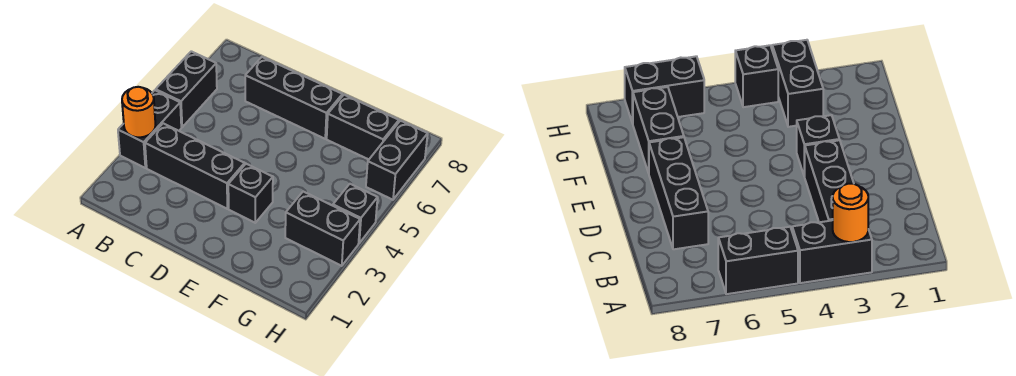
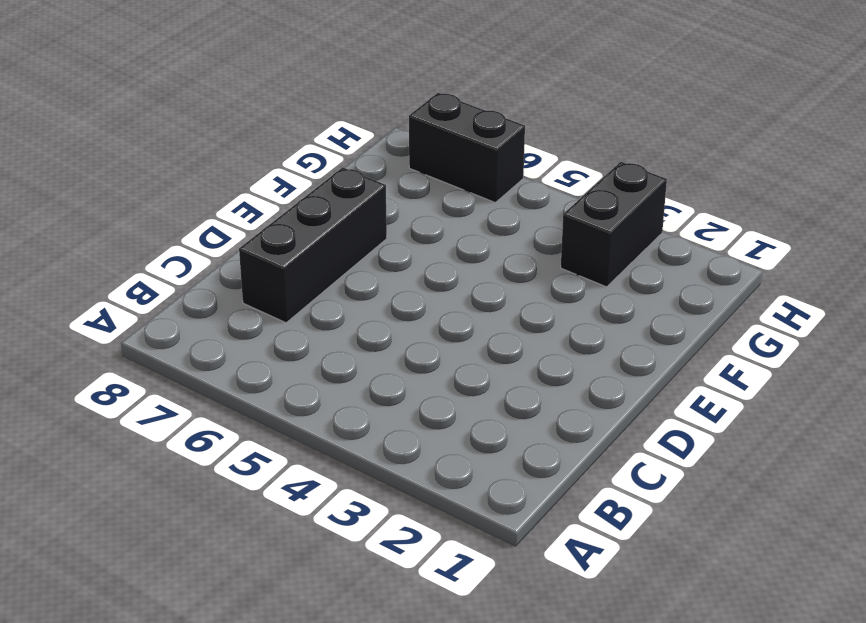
none -> black 1x2 brick [118,90,181,168]
none -> black 1x2 brick [156,51,217,127]

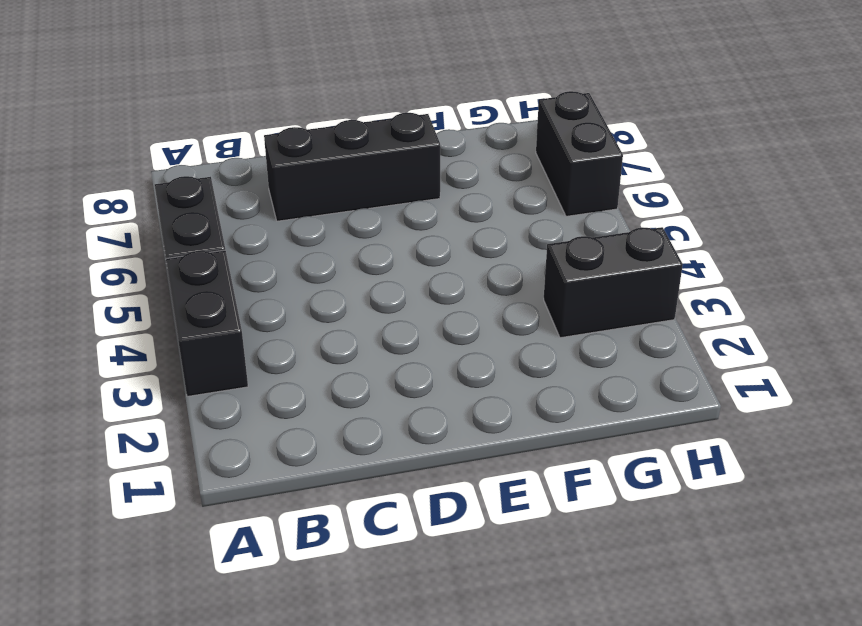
none -> black 1x3 brick [145,123,245,209]
none -> black 1x1 brick [228,164,273,223]

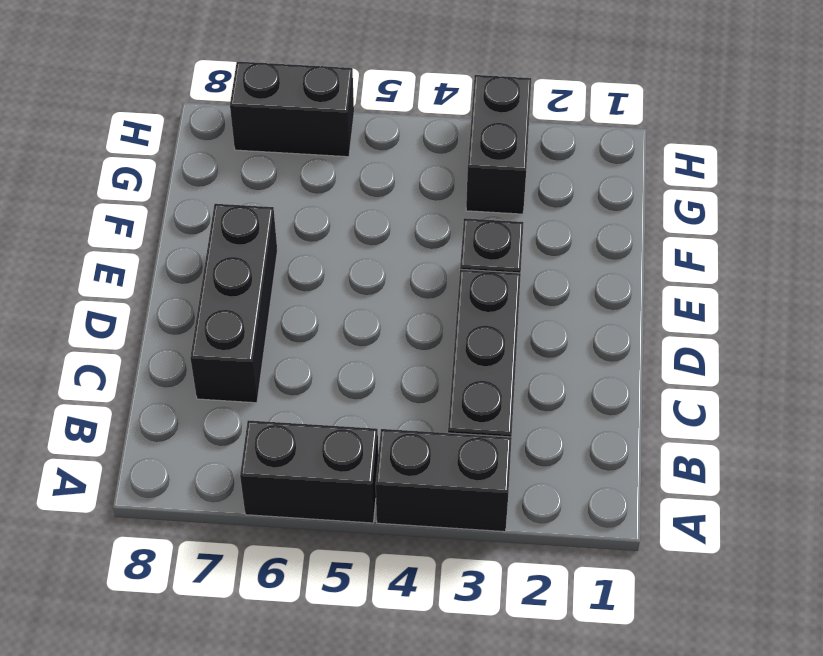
none -> black 1x2 brick [327,95,399,159]
none -> black 1x1 brick [333,184,378,243]

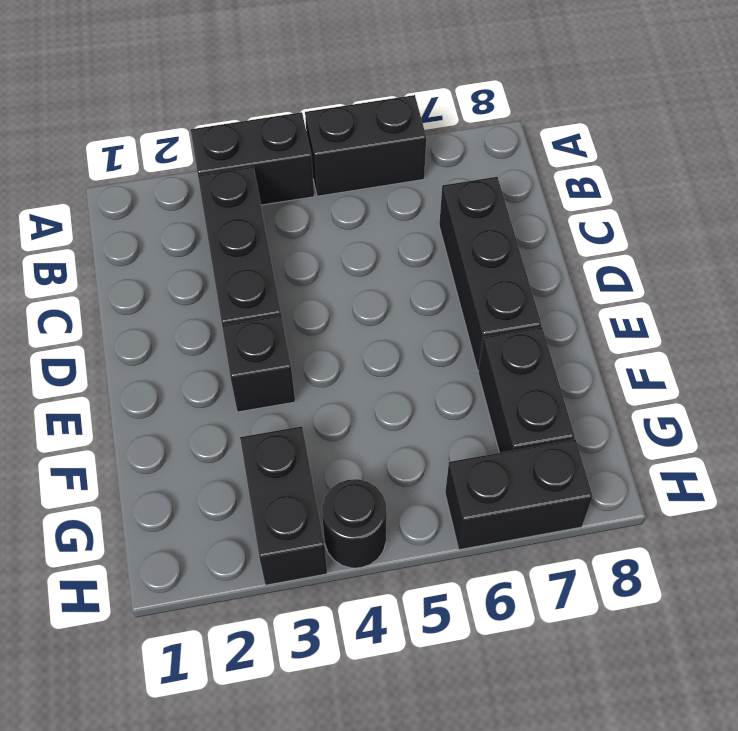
black 1x1 round brick [322,479,387,568] -> black 1x1 brick [333,184,378,243]
none -> orange 1x1 round brick [122,87,155,137]

